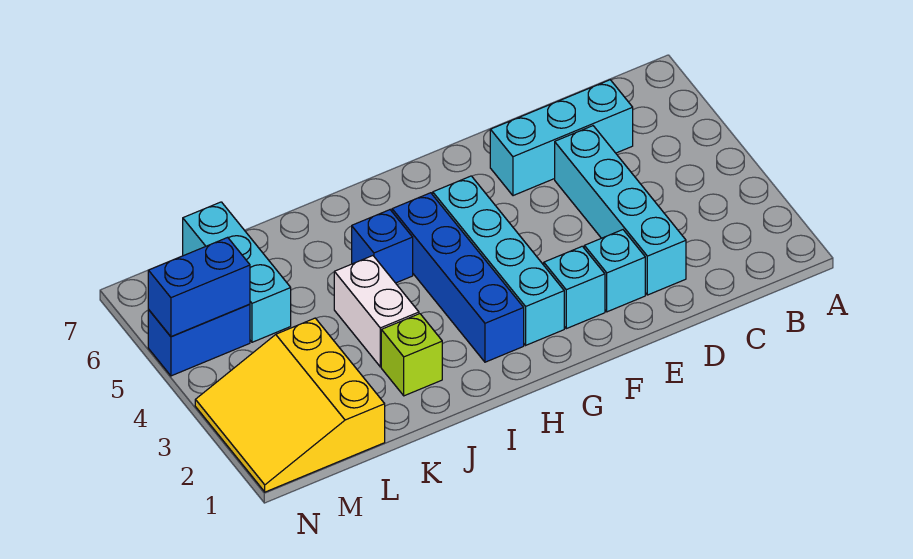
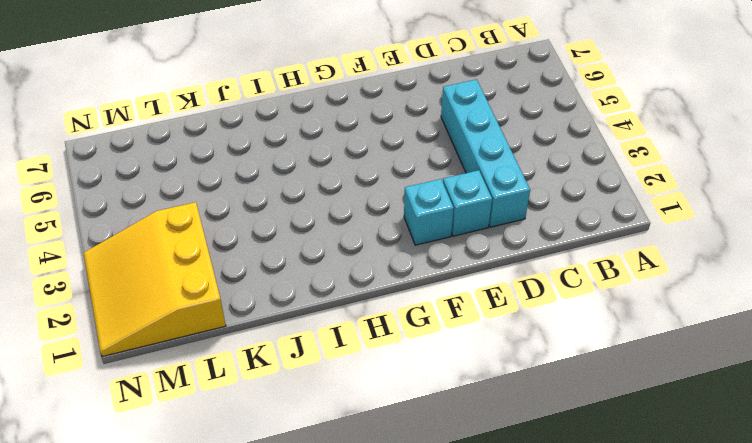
none -> cyan 1x3 brick [490,80,633,196]
none -> cyan 1x4 brick [433,176,564,345]
none -> blue 1x4 brick [392,193,524,362]

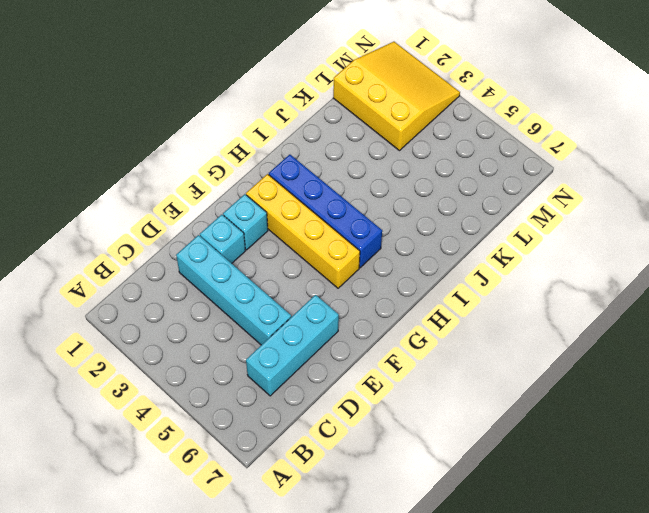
yellow 1x4 brick [246,174,360,288] -> cyan 1x4 brick [433,176,564,345]
none -> blue 1x1 brick [352,210,413,283]
none -> lime 1x1 brick [381,314,442,396]
none -> white 1x2 brick [334,256,419,367]

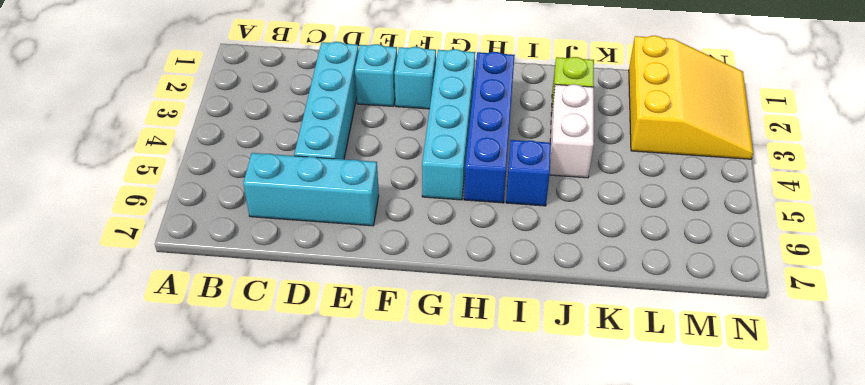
none -> cyan 1x3 brick [183,202,291,342]
none -> blue 1x2 brick [148,304,250,376]
none -> blue 1x2 brick [148,237,250,336]

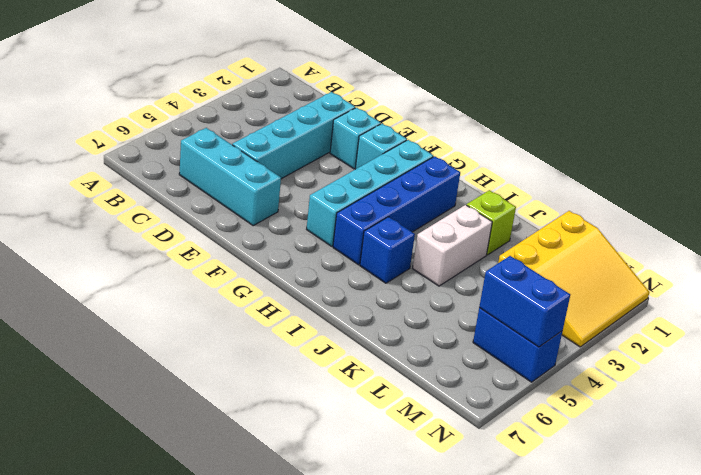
none -> cyan 1x3 brick [183,202,291,342]

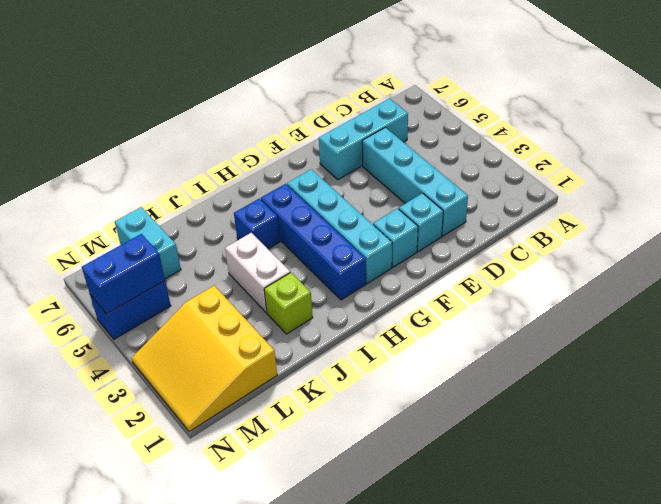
cyan 1x2 brick [115,207,181,279] -> cyan 1x3 brick [183,202,291,342]

